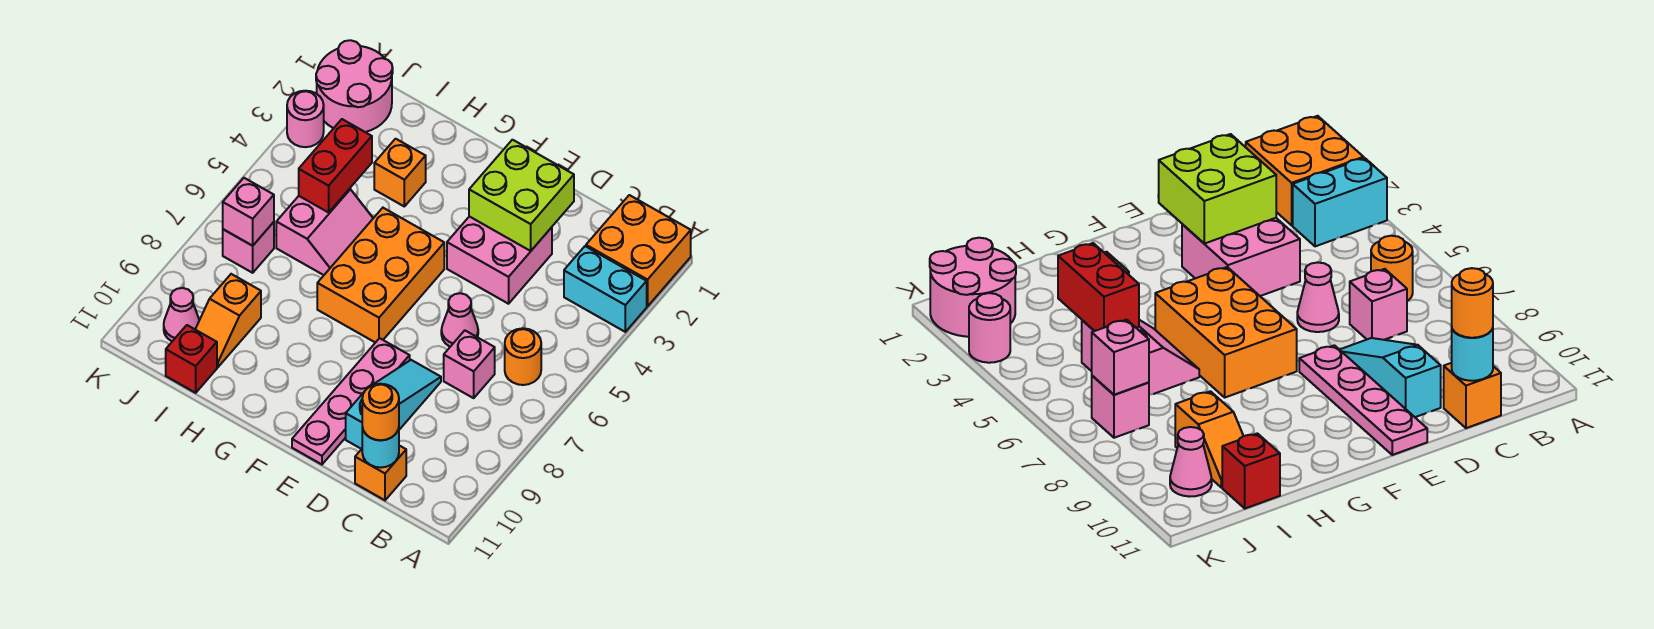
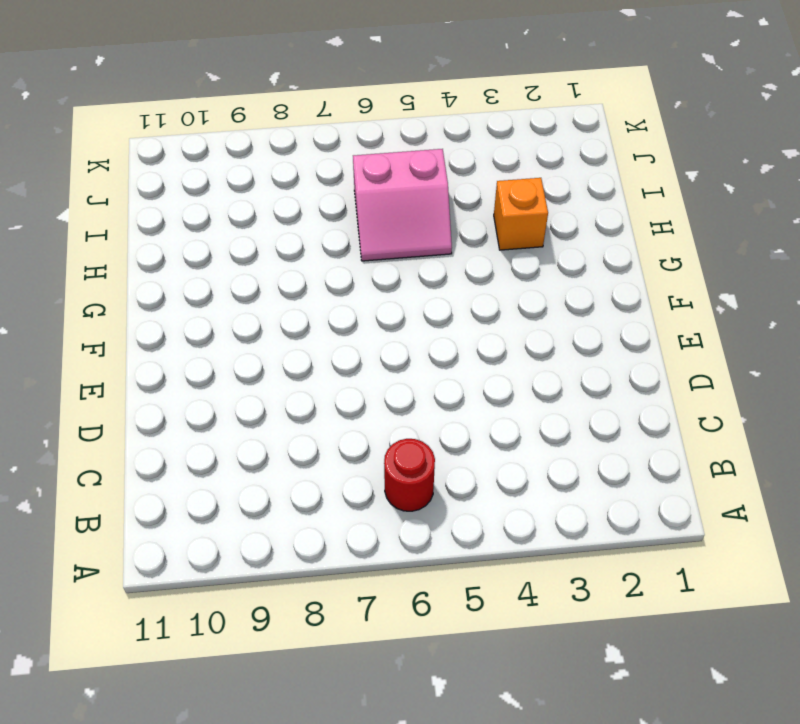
red 1x1 round brick [384,439,435,511] -> orange 1x1 round brick [505,328,541,385]
none -> orange 2x2 brick [586,195,691,306]
none -> cyan 1x2 brick [564,246,647,332]
none -> pink 1x1 brick [444,331,495,398]

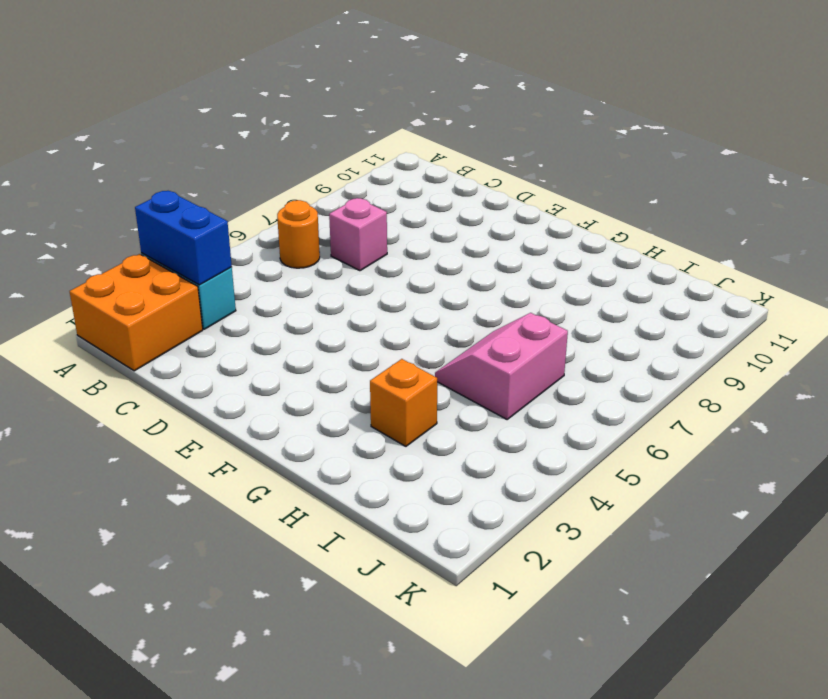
blue 1x2 brick [135,191,232,285] -> none
none -> orange 1x1 brick [355,446,406,500]
none -> pink 2x2 brick [447,216,552,304]
none -> pink 1x1 cone [441,293,478,347]

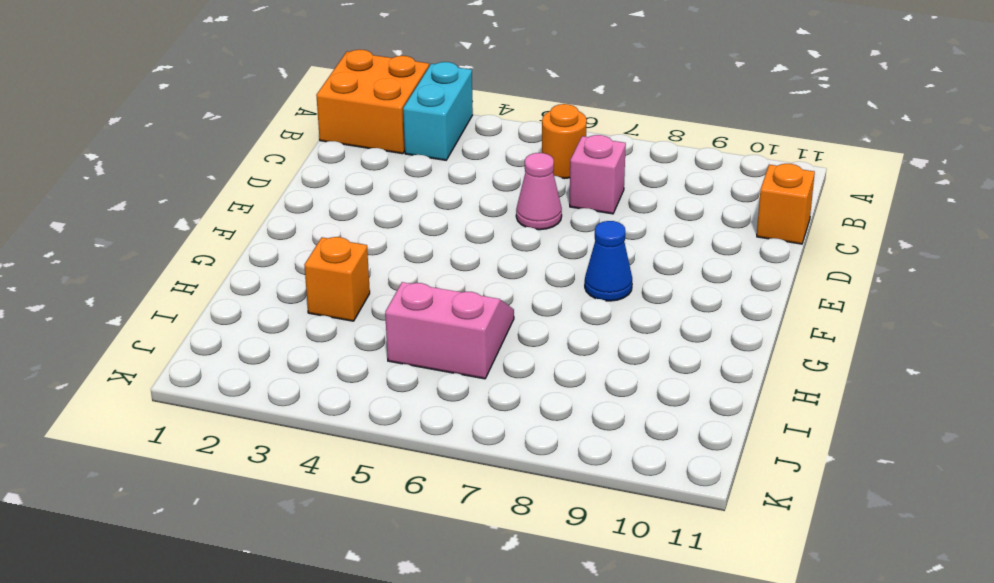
blue 1x1 cone [585,221,632,301] -> none
none -> pink 2x2 brick [447,216,552,304]
none -> cyan 1x3 slope [346,360,441,449]
none -> pink 1x4 plate [292,338,410,464]

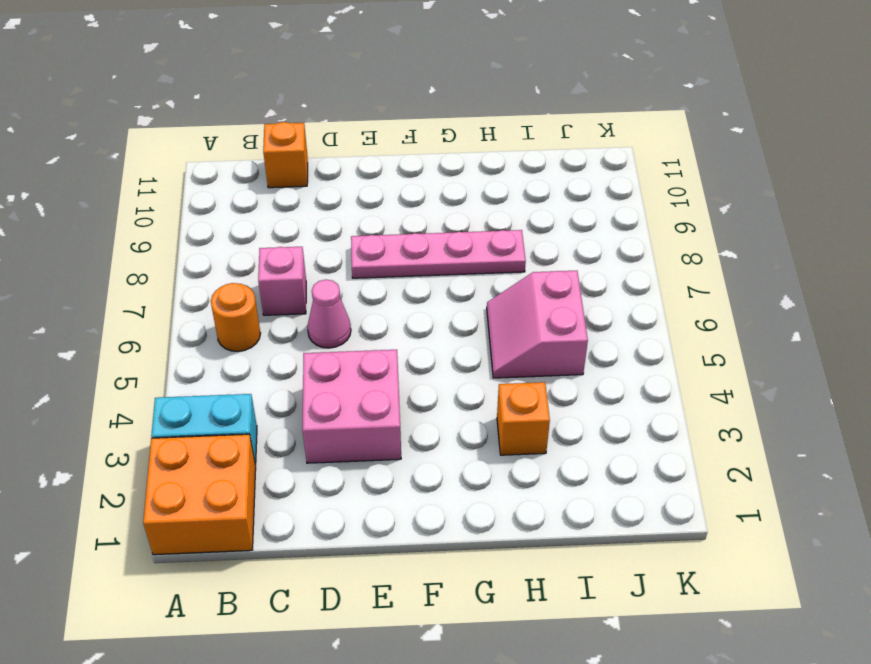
pink 1x4 plate [351,230,526,278] -> pink 1x4 plate turned to [292,338,410,464]
none -> cyan 1x3 slope [346,360,441,449]
none -> orange 2x3 brick [317,208,444,343]
none -> orange 1x2 slope [195,274,261,367]

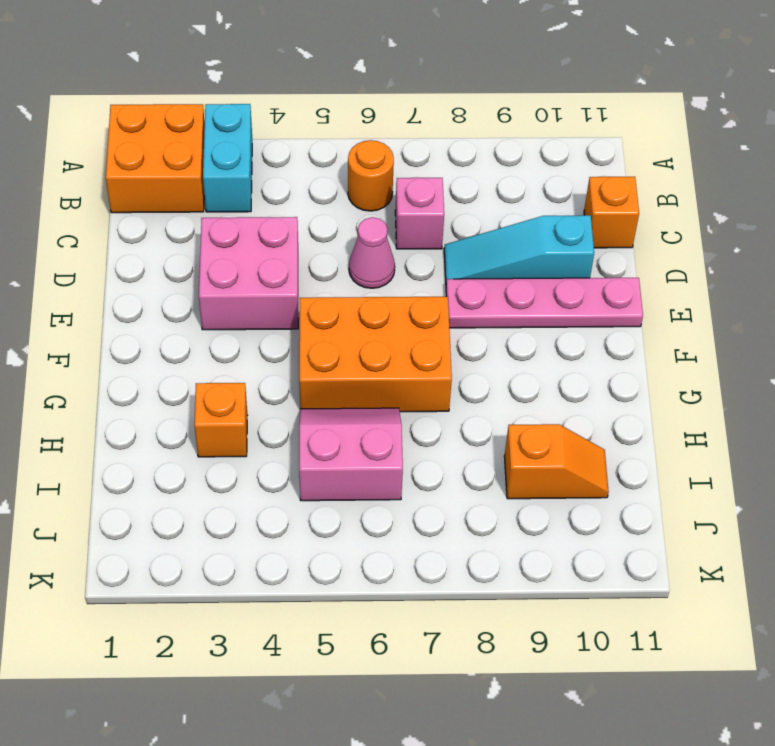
none -> red 1x1 brick [166,325,217,393]
none -> pink 2x2 round brick [316,40,393,132]
none -> pink 1x1 brick [223,222,274,273]

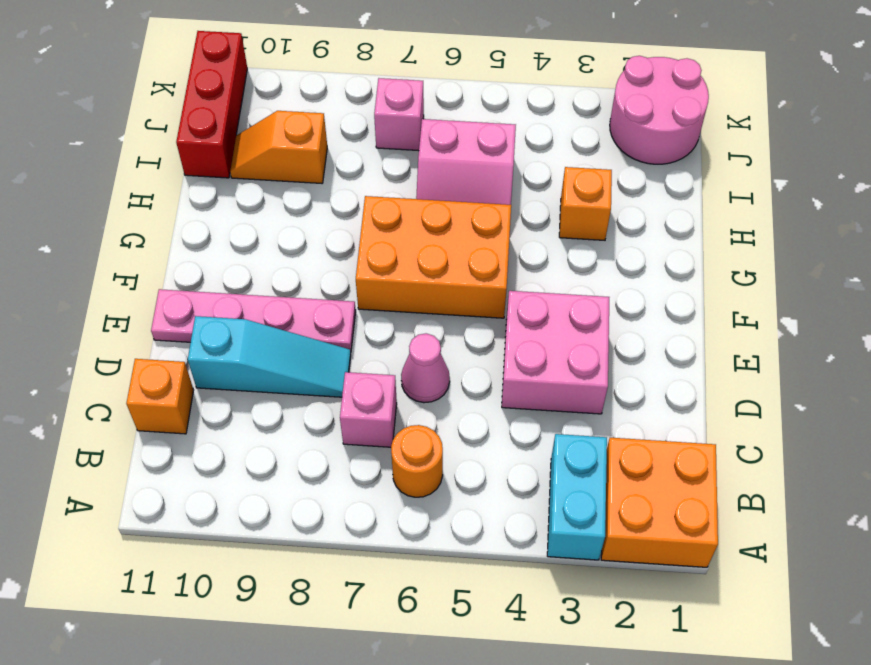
red 1x3 brick [176,31,247,178] -> red 1x1 brick [166,325,217,393]
none -> pink 1x1 cone [164,288,199,341]
none -> pink 1x1 round brick [287,91,324,147]
none -> cyan 1x1 round brick [362,427,399,467]

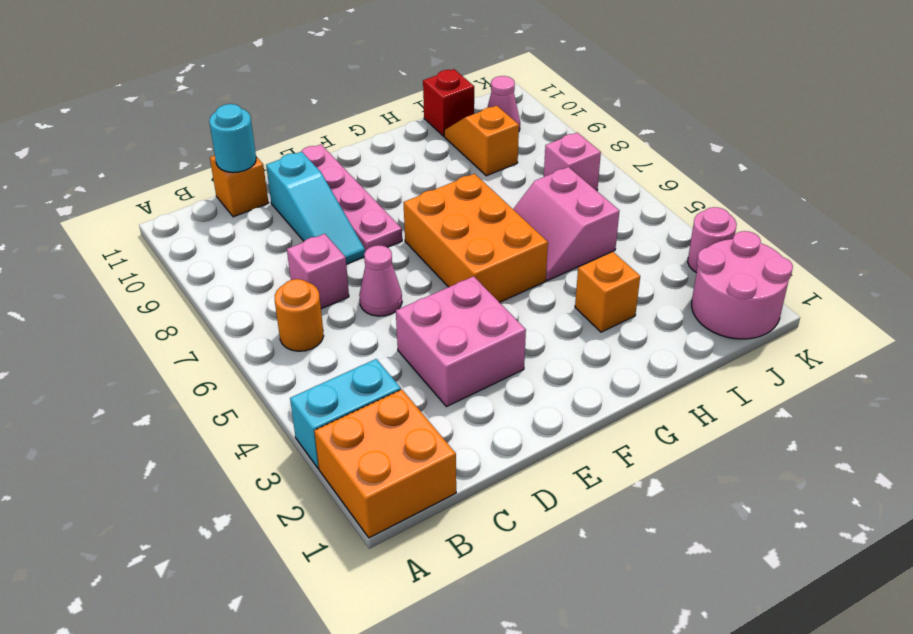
none -> lime 2x2 brick [469,140,574,251]
none -> red 1x2 brick [299,119,372,212]
none -> pink 1x1 brick [223,178,274,246]

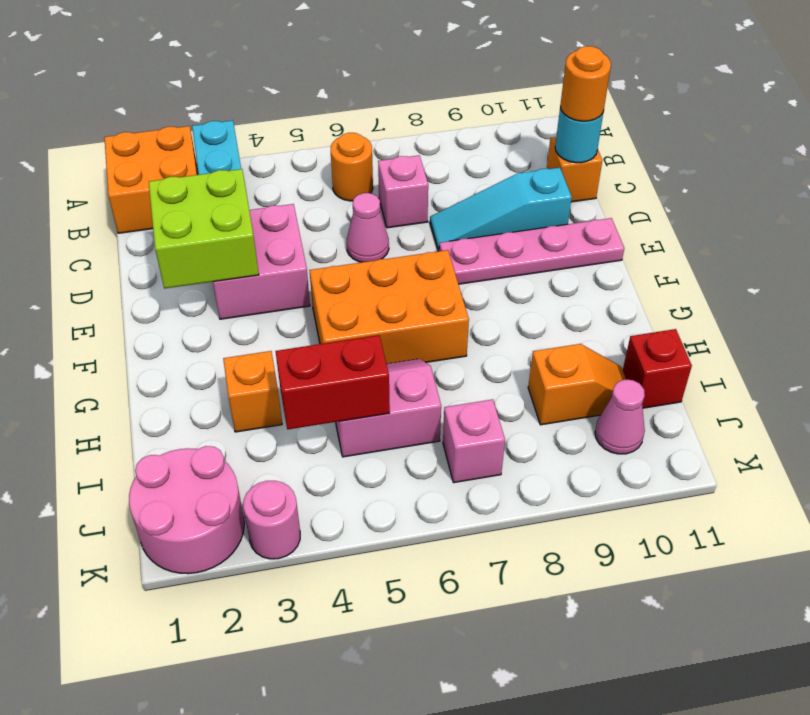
none -> pink 1x1 brick [223,178,274,246]

